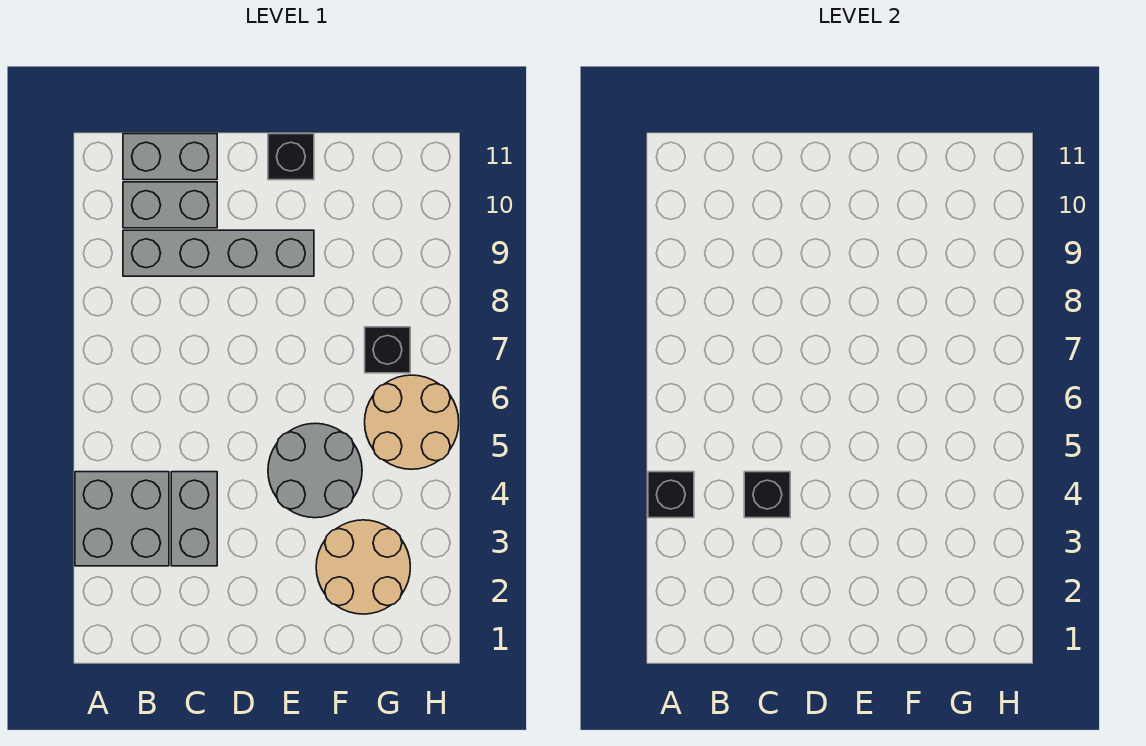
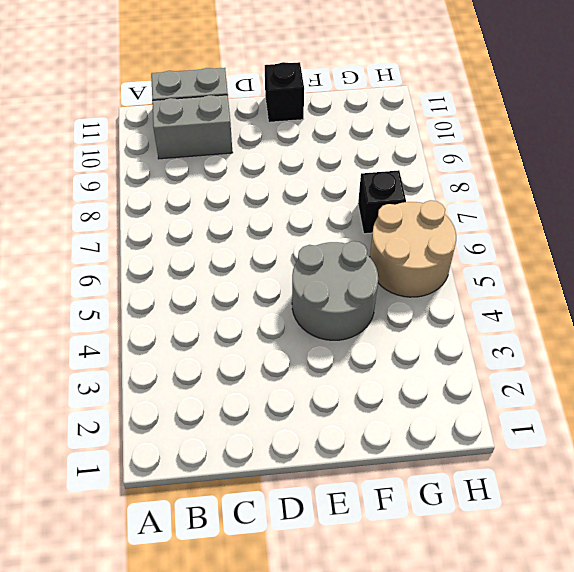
none -> grey 2x2 brick [75,472,169,566]
none -> grey 1x4 brick [123,230,314,276]
none -> grey 1x2 brick [171,472,217,566]

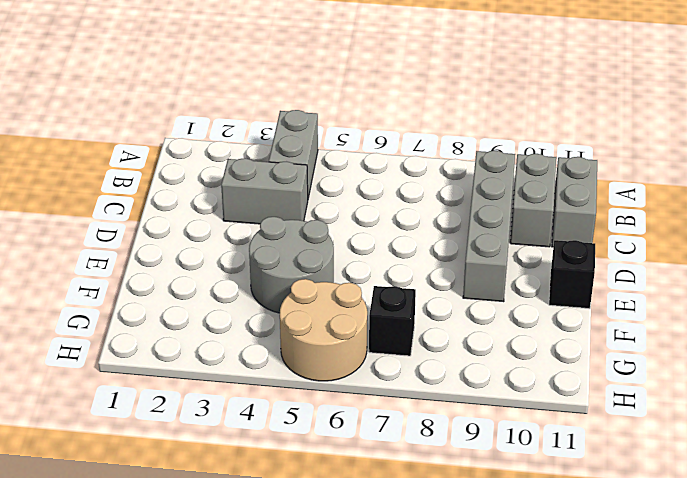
grey 1x2 brick [269,110,318,198] -> grey 2x2 brick [75,472,169,566]
none -> tan 2x2 round brick [316,520,410,614]
none -> black 1x1 brick [648,472,694,518]
none -> black 1x1 brick [744,472,790,518]

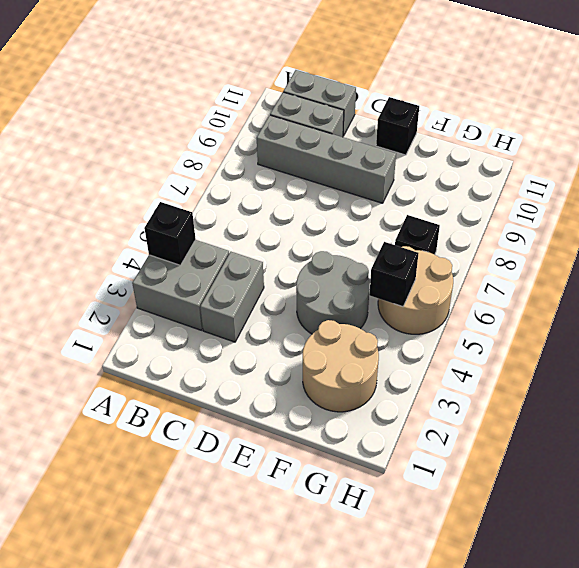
black 1x1 brick [369,242,418,307] -> black 1x1 brick moved to [744,472,790,518]

